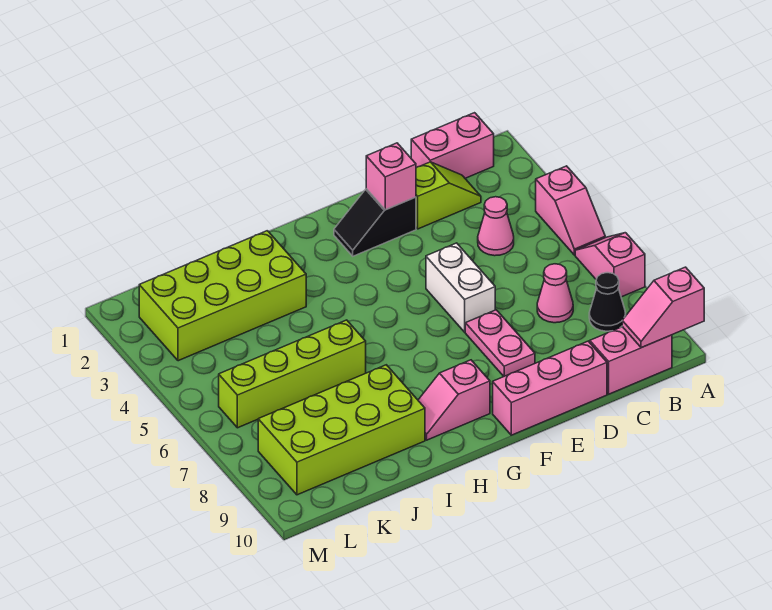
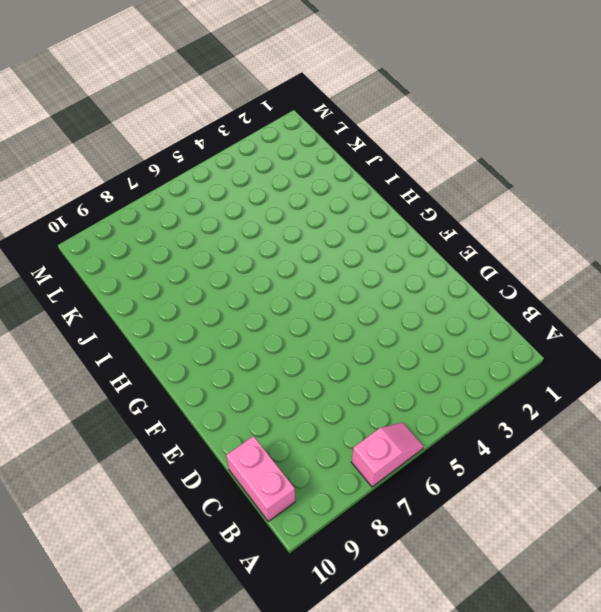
none -> pink 1x2 slope [536,166,605,255]
none -> pink 1x2 brick [411,113,494,178]
none -> black 1x1 cone [589,273,626,331]

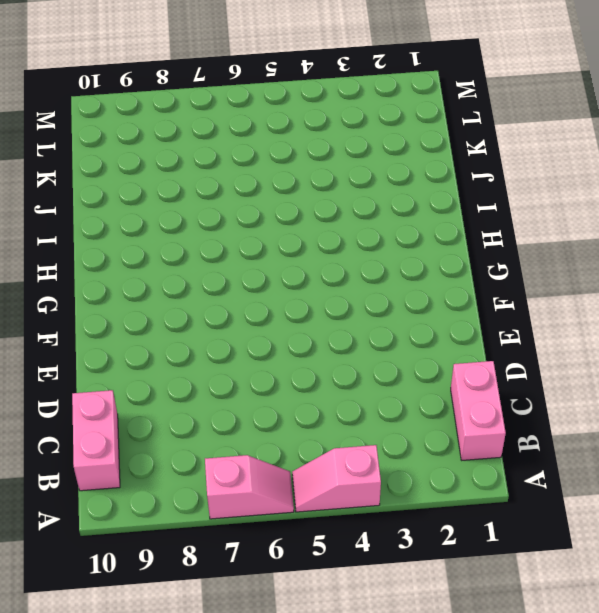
none -> black 1x1 cone [589,273,626,331]
none -> lime 1x2 slope [416,162,481,229]
none -> pink 1x1 cone [478,197,514,256]

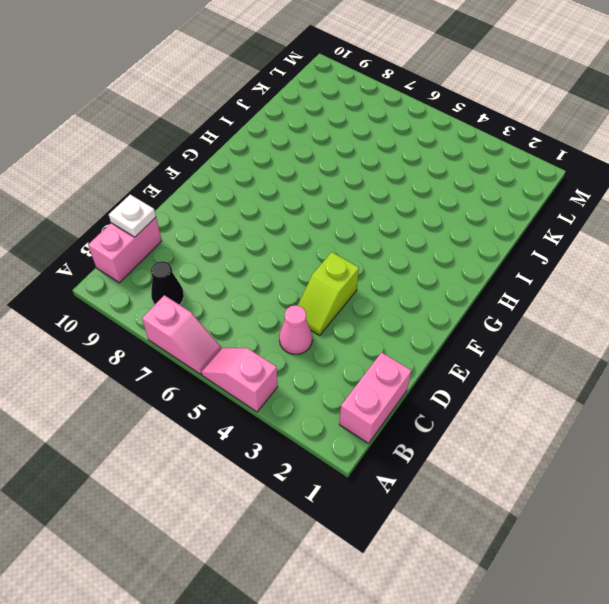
white 1x1 plate [109,195,156,237] -> none
lime 1x2 slope [298,252,359,335] -> lime 1x2 slope moved to [416,162,481,229]
none -> pink 1x1 cone [537,264,573,323]
none -> pink 1x3 brick [493,341,607,435]
none -> black 1x2 slope [334,189,416,256]

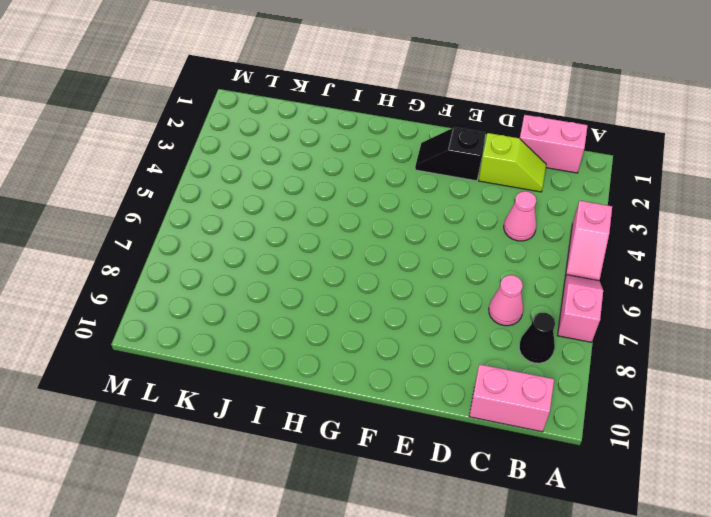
none -> pink 1x3 brick [493,341,607,435]
none -> white 1x2 brick [426,243,495,332]
none -> pink 1x2 plate [465,310,535,376]

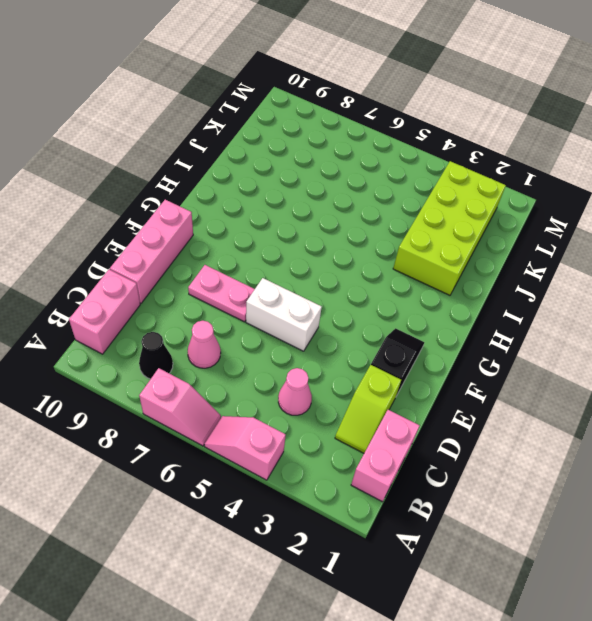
none -> pink 1x2 slope [418,360,490,440]
none -> lime 1x4 brick [219,320,366,428]
none -> lime 2x4 brick [258,365,425,495]

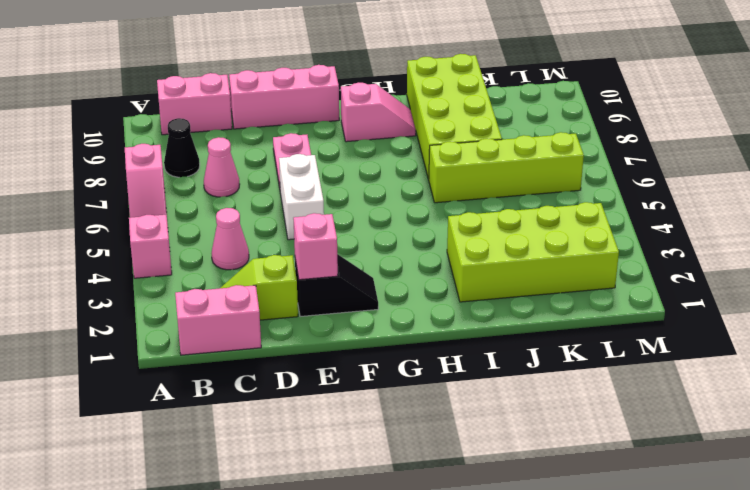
lime 2x4 brick [407,54,502,179] -> lime 2x4 brick turned to [258,365,425,495]
none -> pink 1x2 slope [622,267,704,348]

